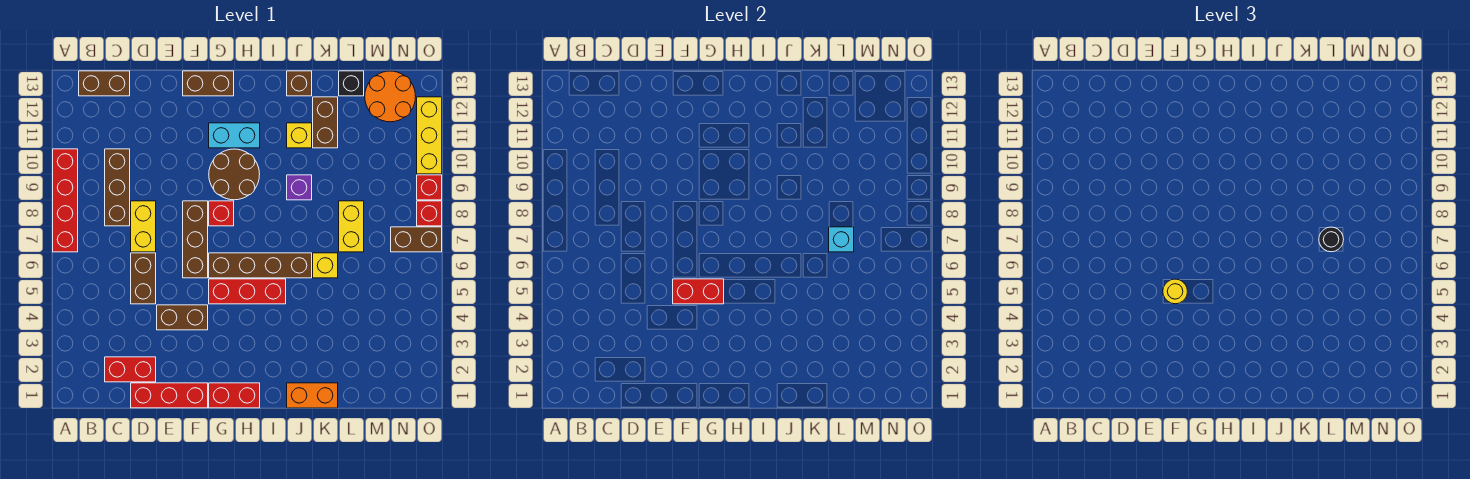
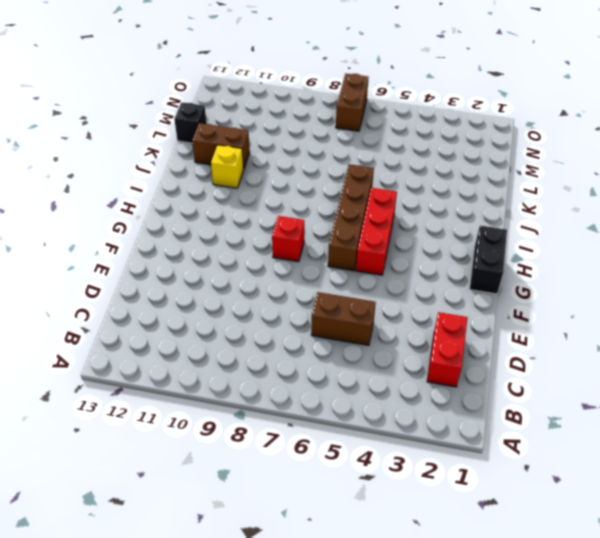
black 1x2 brick [470,225,507,294] -> red 1x2 brick [209,383,260,408]
none -> red 1x4 brick [53,149,78,252]
none -> brown 1x2 brick [79,71,130,96]
none -> brown 1x3 brick [105,149,130,226]
none -> red 1x3 brick [131,383,208,408]

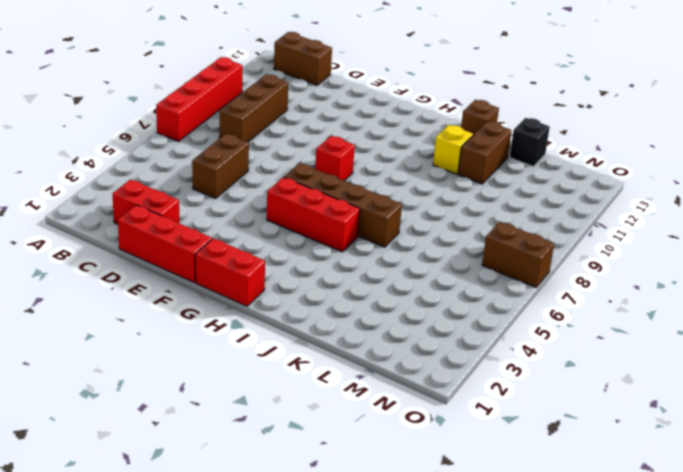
none -> yellow 1x2 brick [131,201,156,252]
none -> brown 1x2 brick [157,305,208,330]
none -> brown 1x3 brick [183,201,208,278]
none -> brown 1x2 brick [183,71,234,96]

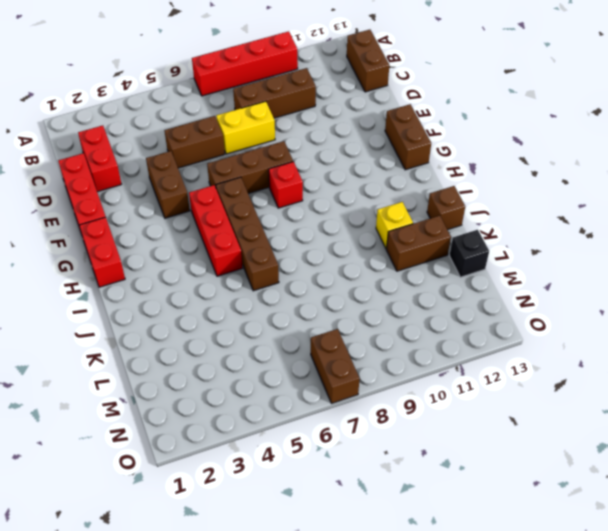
none -> brown 2x2 round brick [209,149,260,200]
none -> cyan 1x2 brick [209,123,260,148]
none -> orange 1x2 brick [287,383,338,408]
none -> purple 1x1 brick [287,175,312,200]

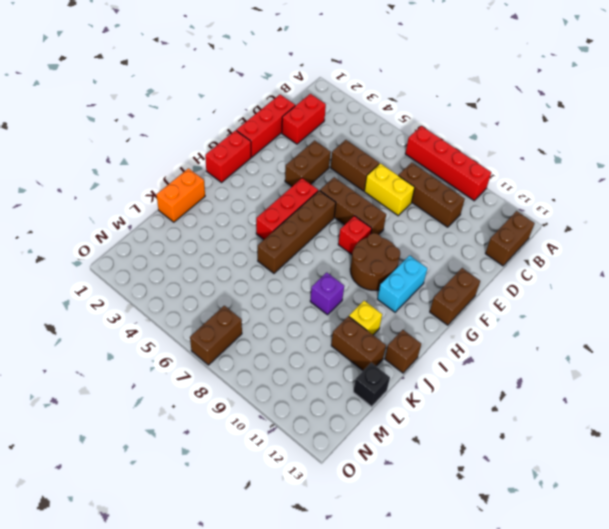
none -> yellow 1x1 brick [313,253,338,278]
none -> yellow 1x2 brick [339,201,364,252]
none -> orange 2x2 round brick [365,71,416,122]
none -> red 1x1 brick [417,201,442,226]

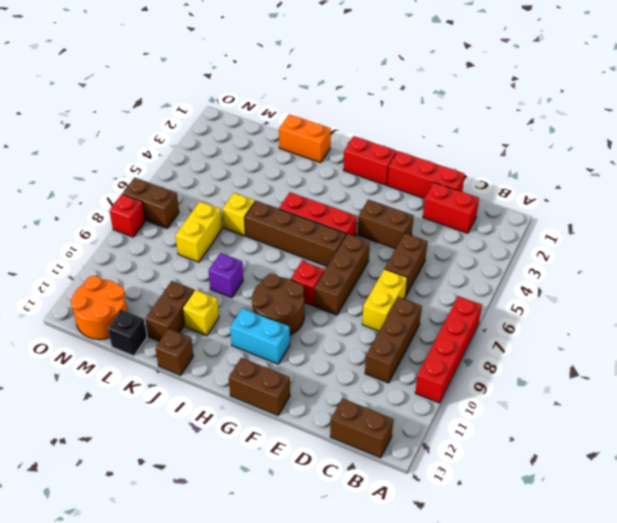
none -> red 1x1 brick [417,175,442,200]
none -> yellow 1x3 brick [417,97,442,174]
none -> red 1x2 brick [673,279,724,304]
none -> cyan 1x1 brick [829,227,854,252]

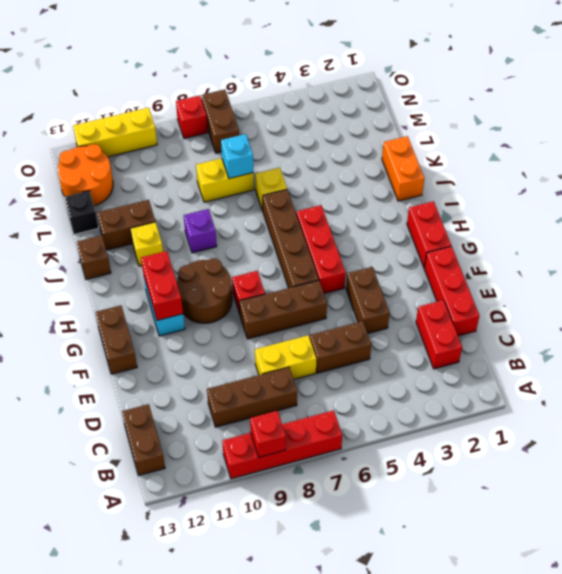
red 1x1 brick [250,411,286,457] -> red 1x1 brick moved to [417,175,442,200]
red 1x2 brick [141,251,183,320] -> red 1x2 brick moved to [673,279,724,304]
none -> yellow 1x1 round brick [1163,279,1188,304]
none -> black 1x1 round brick [1319,227,1344,252]

